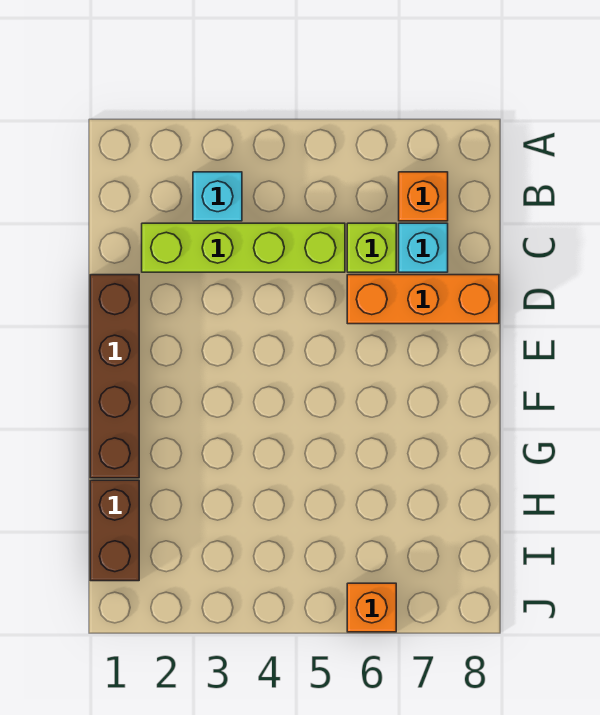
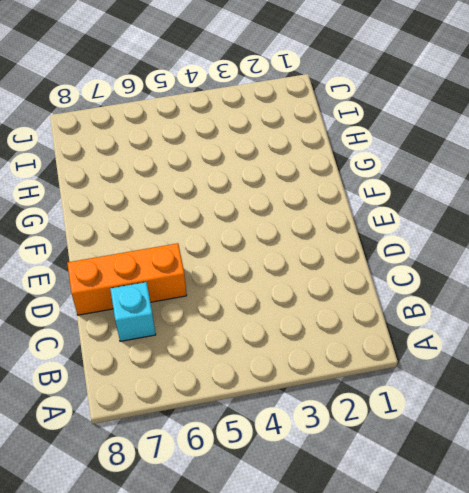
none -> cyan 1x1 brick [193,172,242,221]
none -> orange 1x1 brick [399,172,448,221]

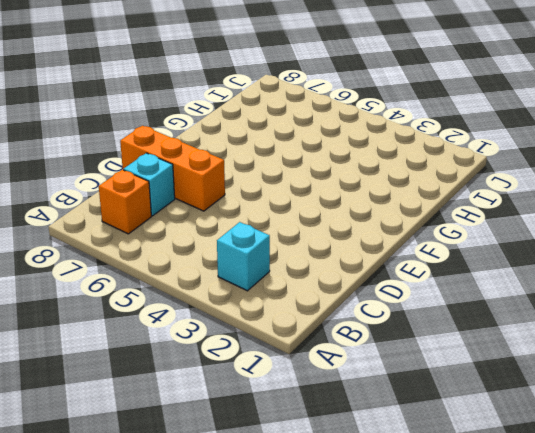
none -> lime 1x4 brick [142,223,345,272]
none -> lime 1x1 brick [347,223,396,272]

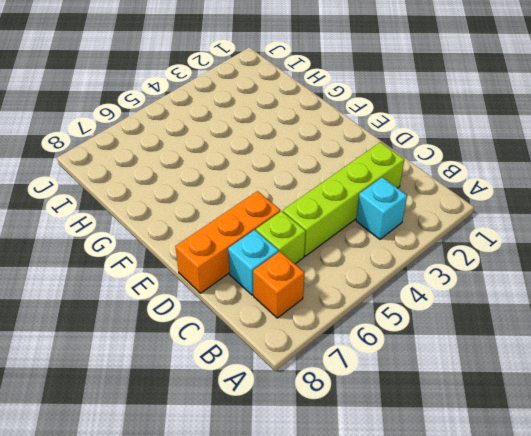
none -> brown 1x4 brick [90,275,139,478]
none -> brown 1x2 brick [90,480,139,581]

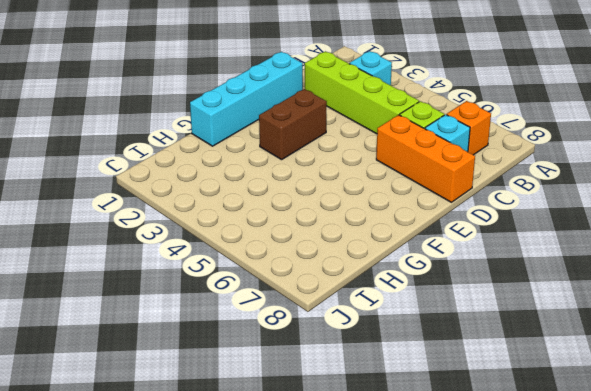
cyan 1x4 brick [190,52,303,146] -> brown 1x4 brick [90,275,139,478]
brown 1x2 brick [259,89,327,160] -> brown 1x2 brick moved to [90,480,139,581]
none -> orange 1x1 brick [347,583,396,632]

